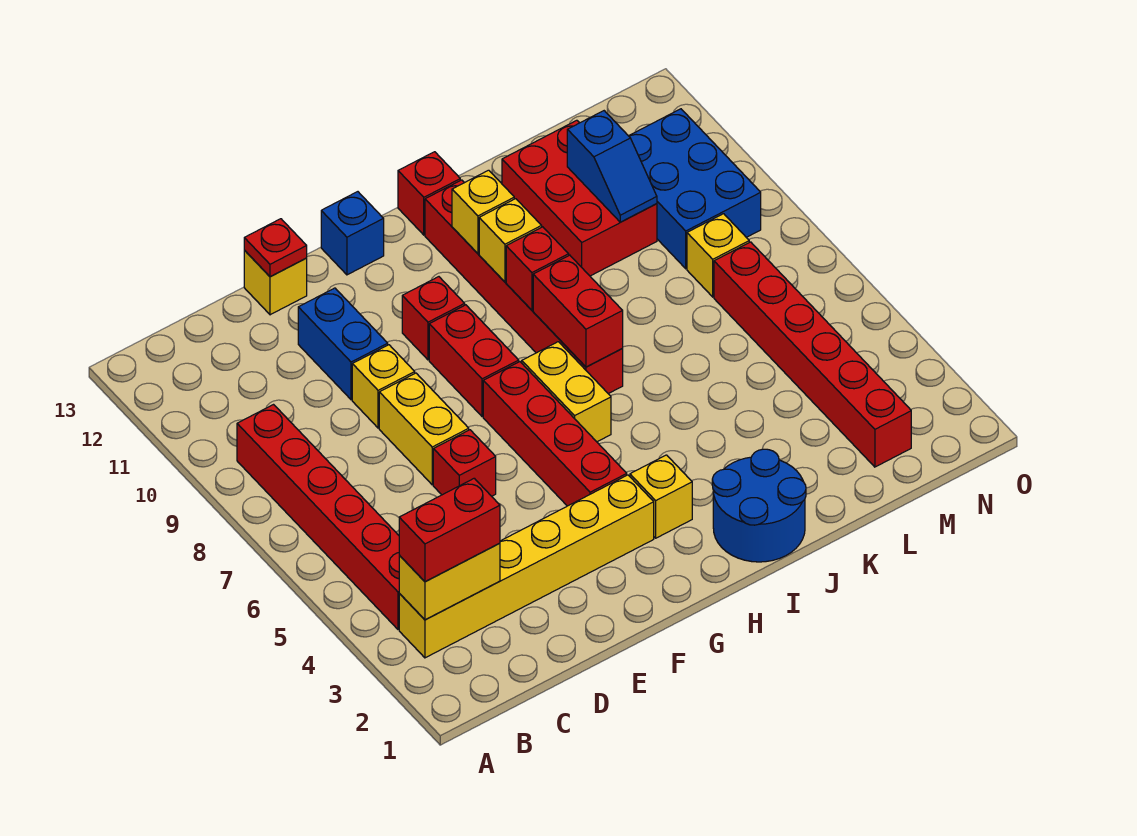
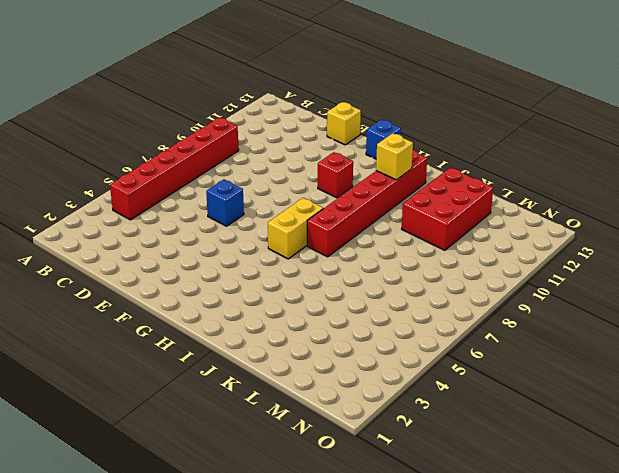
blue 1x1 brick [206,179,244,226] -> red 1x1 brick [433,430,496,496]
none -> yellow 1x6 brick [399,475,654,658]
none -> yellow 1x2 brick [379,373,469,485]
none -> yellow 1x1 brick [352,345,415,428]

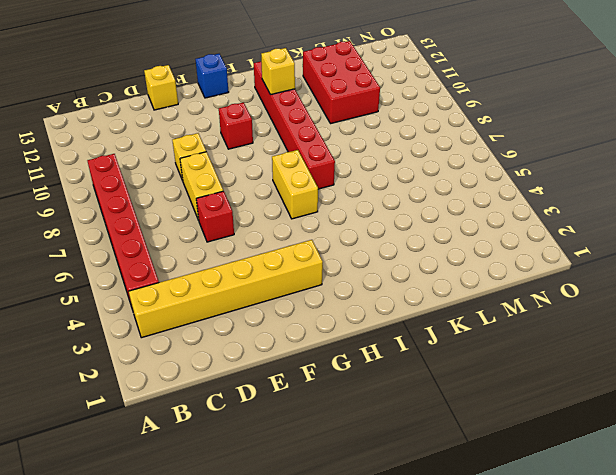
none -> blue 1x2 brick [298,288,388,400]
none -> red 1x4 brick [483,362,627,506]
none -> red 1x2 brick [429,305,519,417]

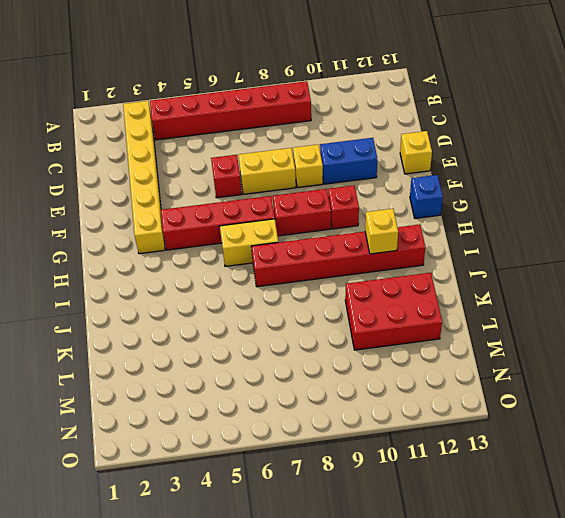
none -> yellow 1x1 brick [630,455,692,538]
none -> blue 2x2 round brick [712,449,806,562]
none -> red 1x1 brick [398,152,460,235]

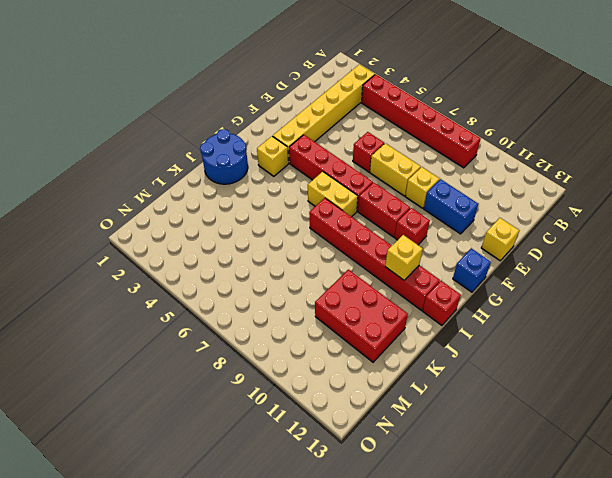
none -> red 1x6 brick [714,242,911,467]
none -> yellow 1x1 brick [687,214,749,297]
none -> blue 2x3 brick [629,109,761,269]

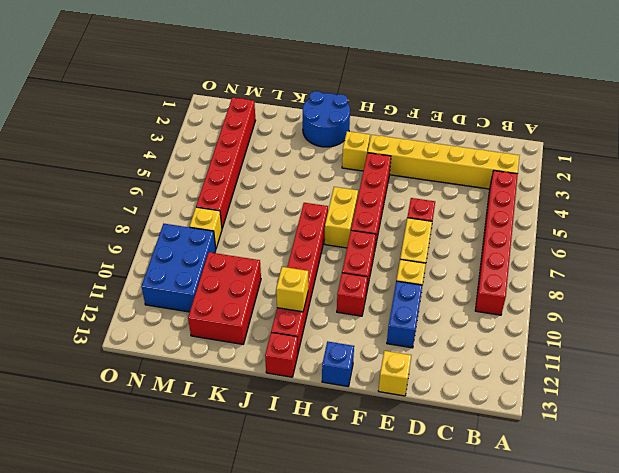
none -> yellow 1x2 brick [399,543,500,620]
none -> red 1x1 plate [244,219,307,277]
none -> red 1x2 brick [533,255,623,367]

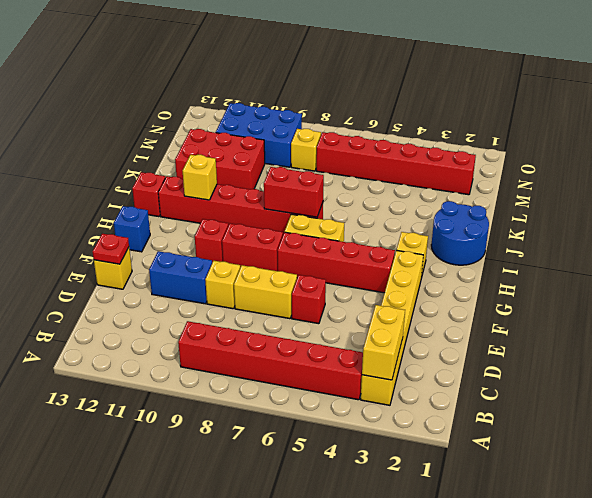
none -> red 1x1 brick [506,227,569,310]
none -> yellow 1x1 brick [479,199,542,282]
none -> blue 1x2 slope [567,111,657,222]

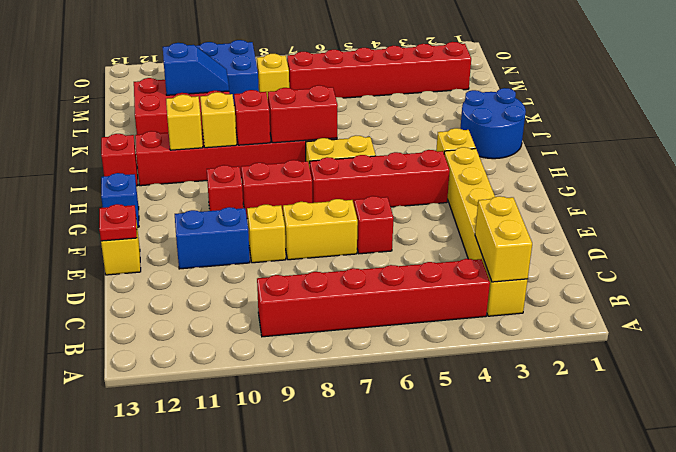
none -> red 1x2 brick [399,478,500,582]

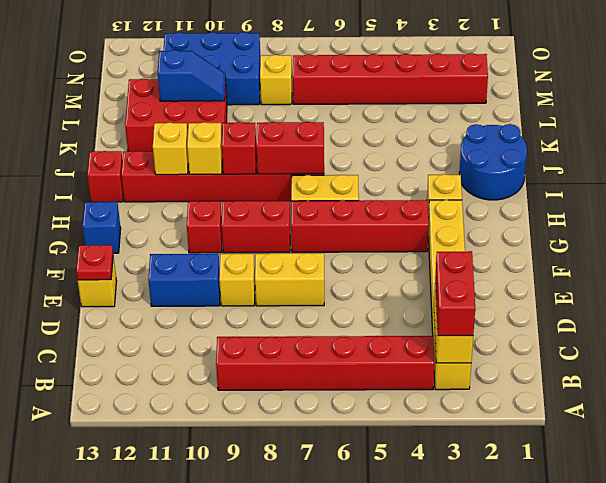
none -> red 1x1 brick [433,430,496,496]

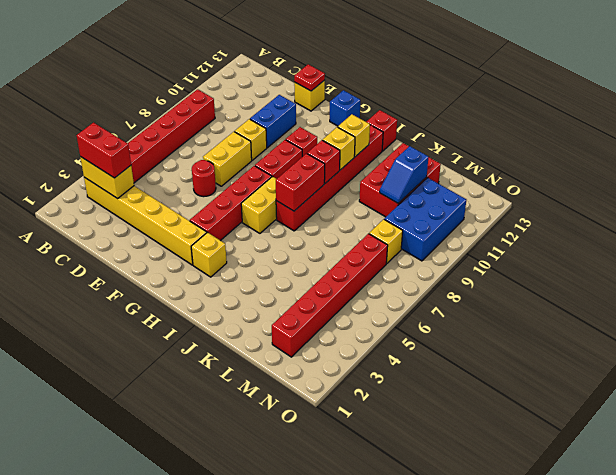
red 1x1 round brick [192,160,216,197] -> red 1x1 brick [433,430,496,496]
none -> blue 2x2 round brick [712,449,806,562]

